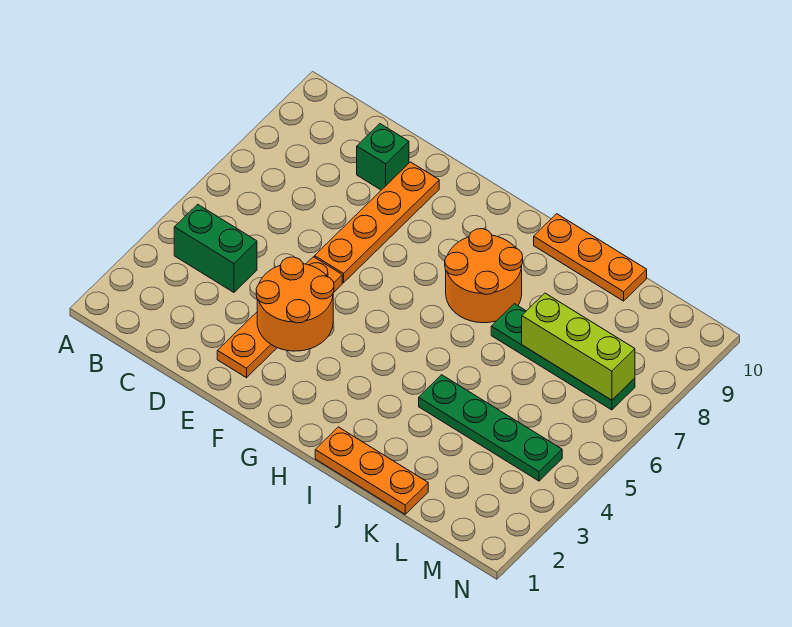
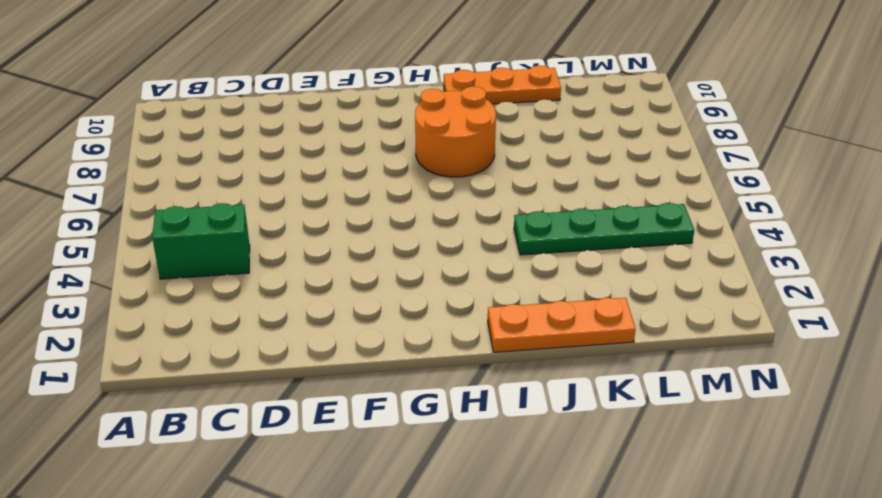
none -> green 1x1 brick [357,124,409,190]
none -> orange 1x4 plate [217,257,342,378]

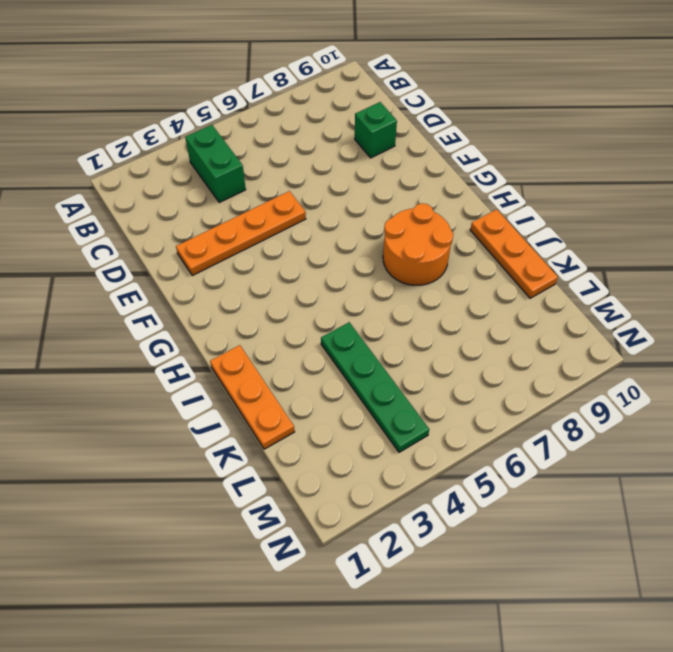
none -> orange 1x4 plate [315,162,439,283]
none -> green 1x4 plate [491,304,635,410]

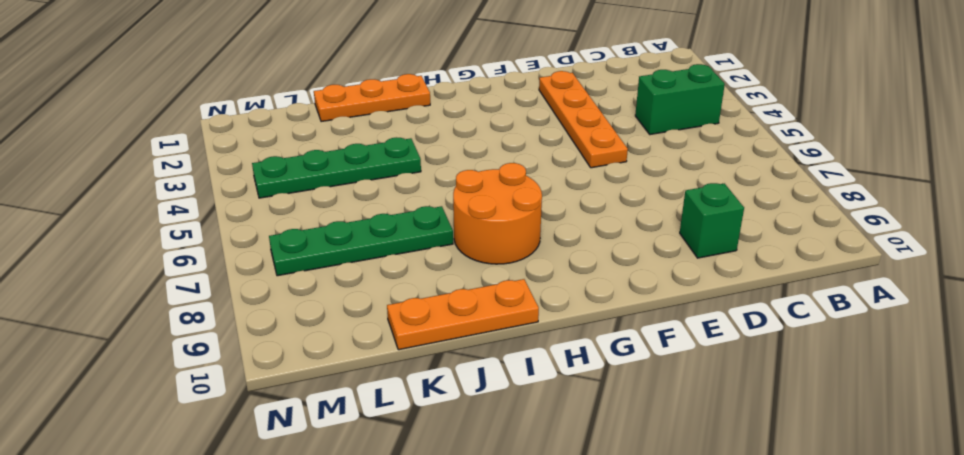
none -> orange 1x4 plate [315,162,439,283]
none -> orange 2x2 round brick [256,257,334,351]

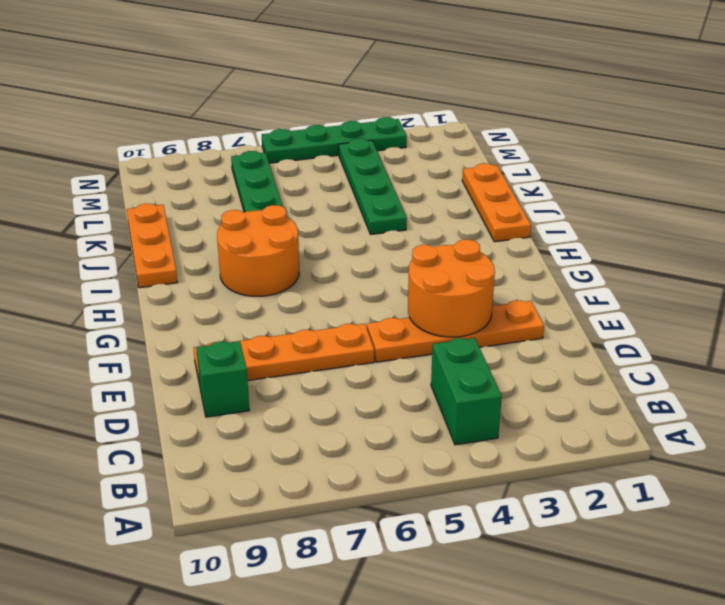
green 1x4 plate [262,117,407,163] -> none
none -> lime 1x3 brick [522,293,635,400]

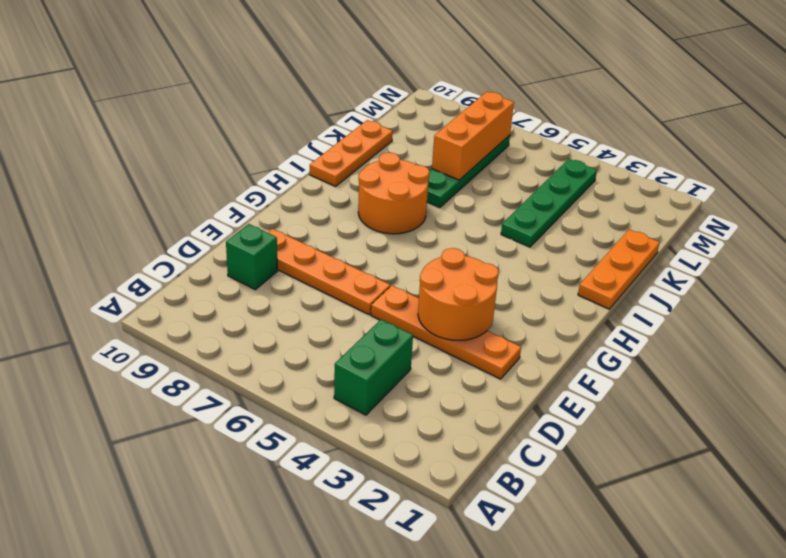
orange 1x3 brick [432,92,514,180] -> lime 1x3 brick [522,293,635,400]

